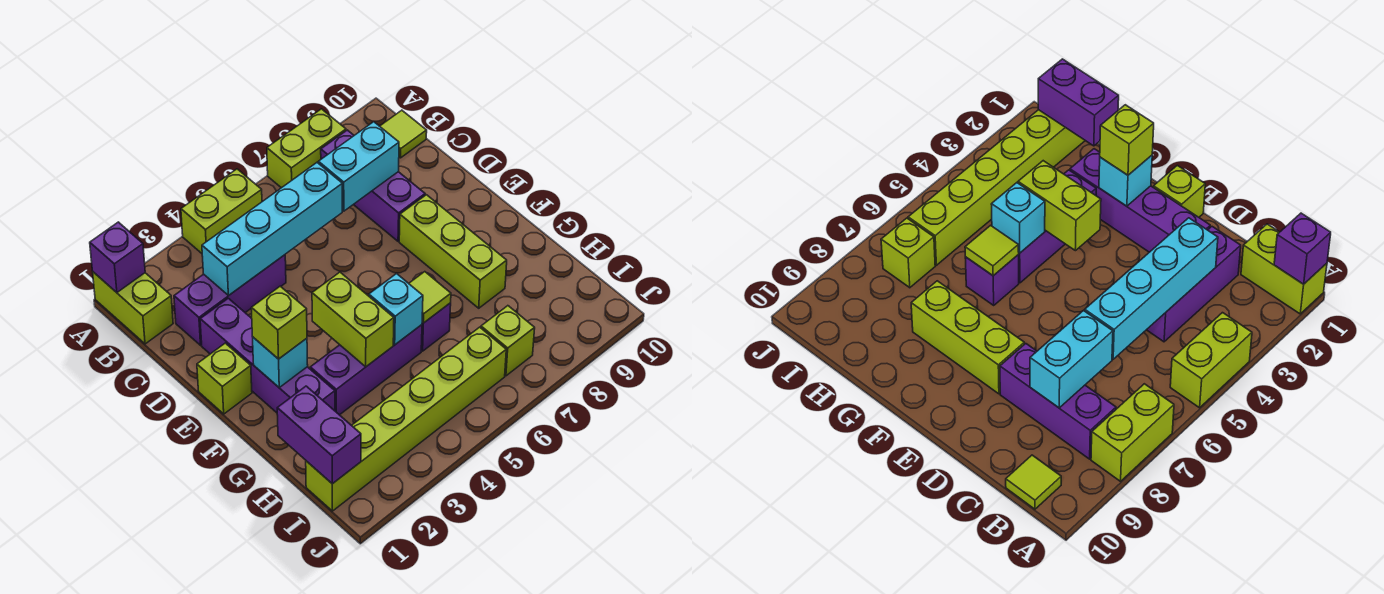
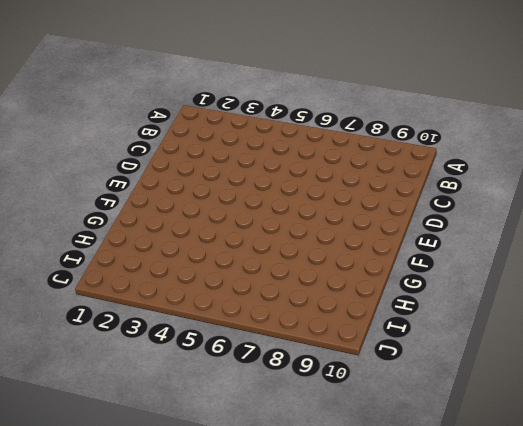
none -> lime 1x2 brick [93,272,173,344]
none -> lime 1x2 brick [181,169,262,253]
none -> lime 1x2 brick [267,109,346,188]

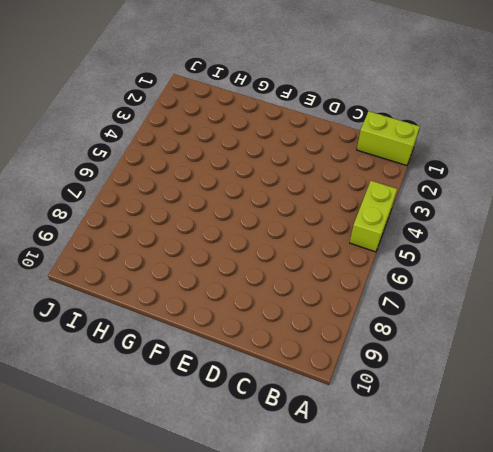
none -> lime 1x2 brick [267,109,346,188]
none -> purple 1x3 brick [321,130,425,241]
none -> lime 1x1 tile [380,110,427,158]

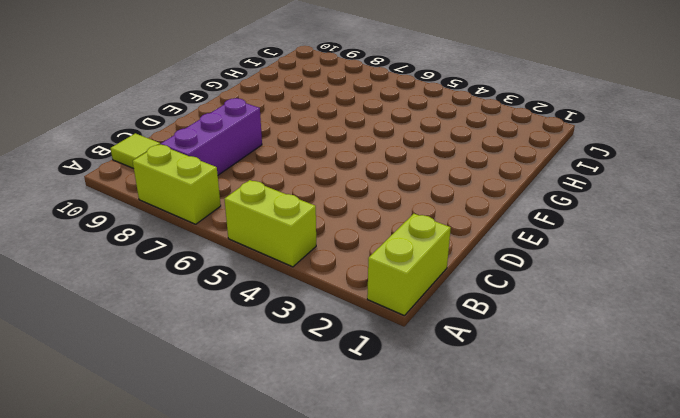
none -> purple 1x3 brick [174,255,286,345]
none -> purple 1x4 brick [200,298,335,413]
none -> lime 1x1 brick [197,343,252,414]

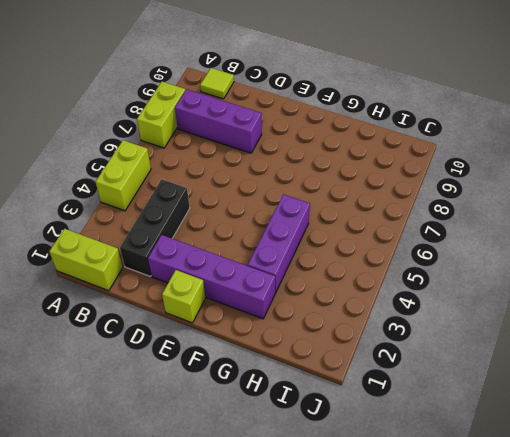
black 1x3 brick [120,179,190,276] -> purple 1x3 brick [174,255,286,345]
none -> lime 1x3 brick [399,195,507,308]
none -> purple 1x1 brick [421,303,451,351]
none -> lime 1x6 brick [306,327,506,511]

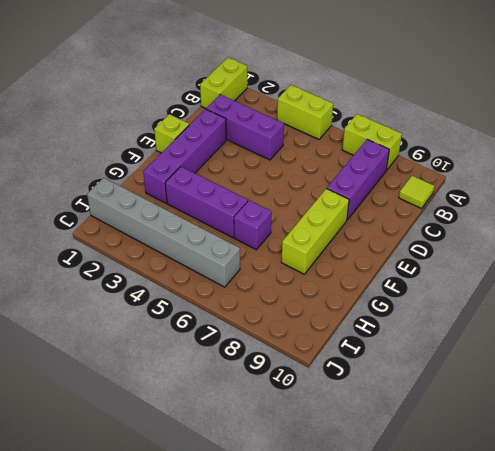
grey 1x6 brick [87,178,240,287] -> lime 1x6 brick [306,327,506,511]
none -> lime 1x1 brick [481,306,535,376]
none -> purple 1x1 brick [90,222,145,292]
none -> cyan 1x4 brick [202,163,342,295]

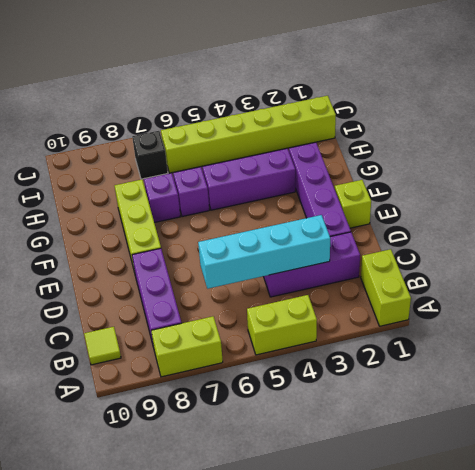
purple 1x1 brick [144,173,180,223] -> purple 1x1 brick moved to [90,222,145,292]
black 1x1 brick [132,131,168,179] -> lime 1x1 brick [481,306,535,376]
none -> cyan 1x2 brick [318,122,399,211]
none -> cyan 1x1 brick [253,337,308,387]
none -> lime 1x2 brick [312,272,394,367]

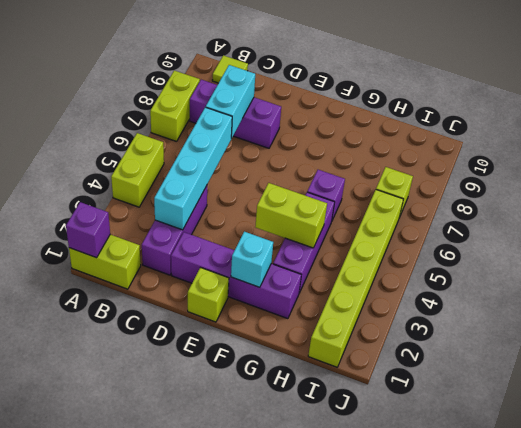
none -> lime 1x3 brick [399,195,507,308]
none -> cyan 1x1 brick [369,274,423,345]
none -> lime 1x1 tile [409,272,451,323]

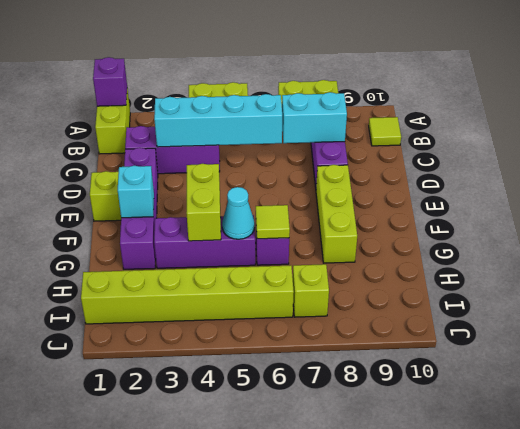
cyan 1x1 cone [222,187,255,239] -> cyan 1x1 brick [369,274,423,345]
none -> purple 1x2 brick [277,386,361,484]
none -> lime 1x1 brick [251,286,307,359]

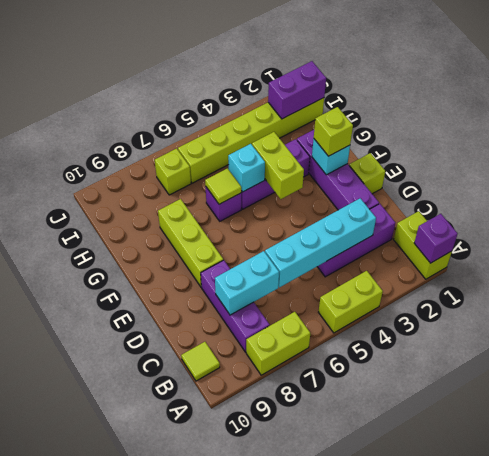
purple 1x2 brick [268,61,326,119] -> purple 1x2 brick turned to [277,386,361,484]

